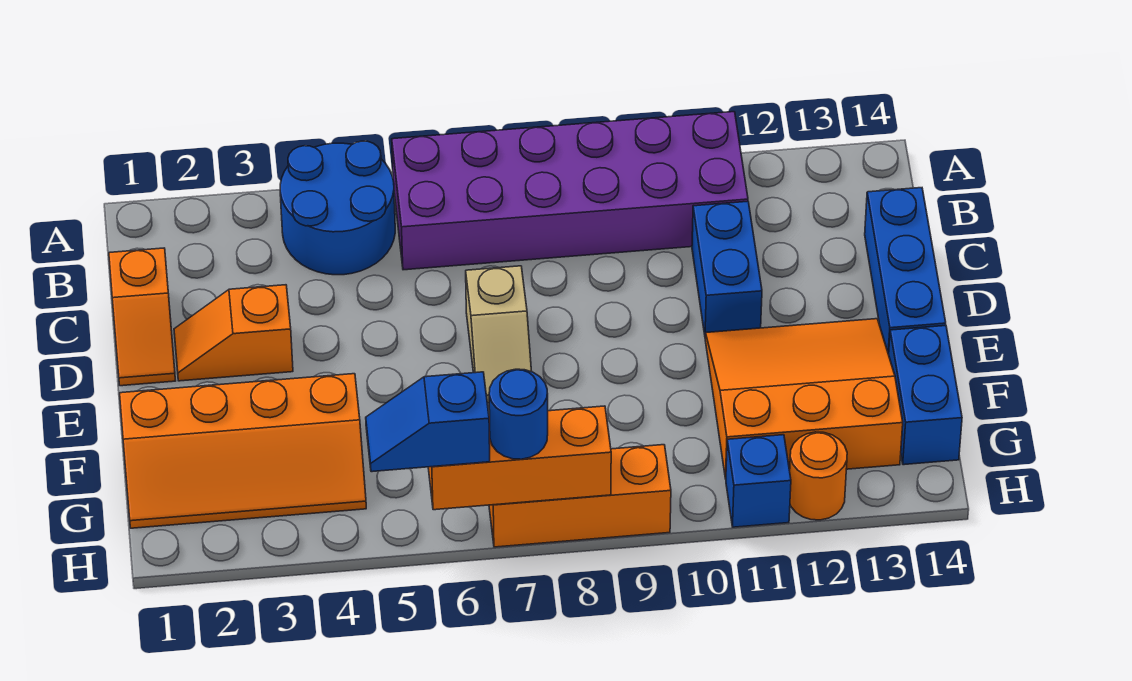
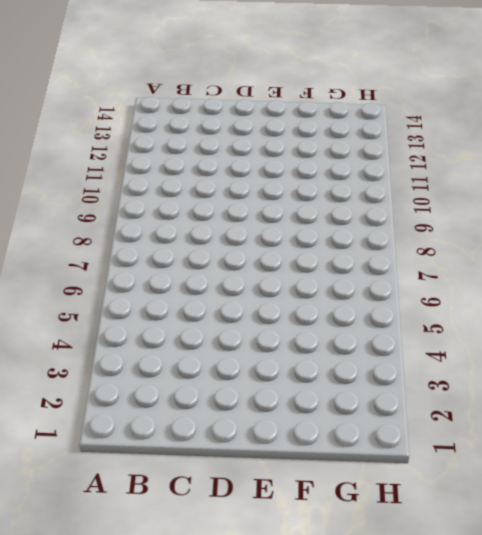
none -> blue 2x2 round brick [280,141,395,275]
none -> purple 2x6 brick [392,112,748,270]
none -> orange 1x2 slope [109,248,176,386]

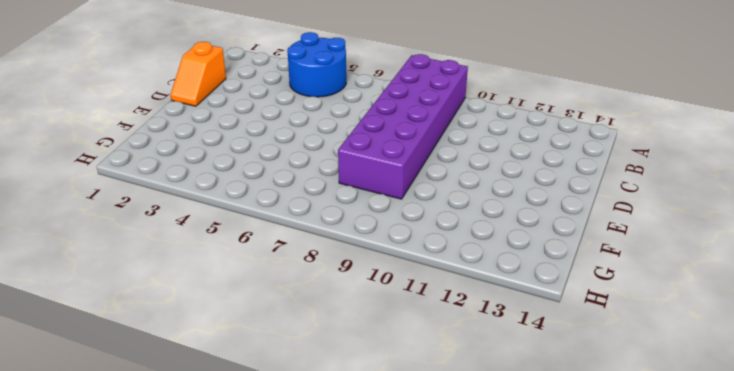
purple 2x6 brick [338,54,468,199] -> purple 2x6 brick turned to [392,112,748,270]
none -> blue 1x2 brick [692,201,762,336]
none -> blue 1x3 brick [865,188,946,354]
none -> orange 1x2 slope [174,285,293,381]

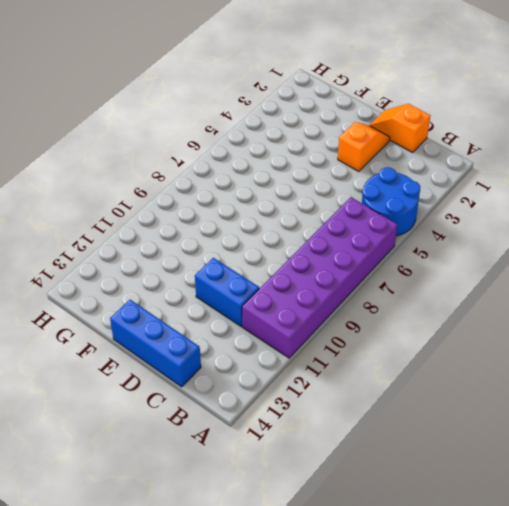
none -> tan 1x2 slope [466,266,532,403]
none -> orange 3x3 slope [705,319,903,479]
none -> orange 2x4 slope [120,374,366,528]

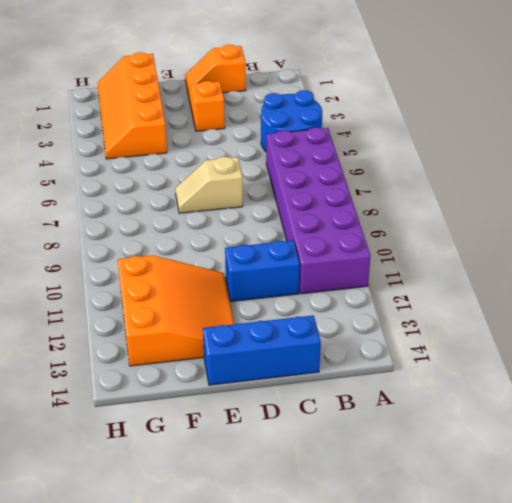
none -> blue 1x2 brick [889,326,962,465]
none -> orange 1x3 brick [489,445,671,547]
none -> blue 1x1 brick [726,435,791,527]

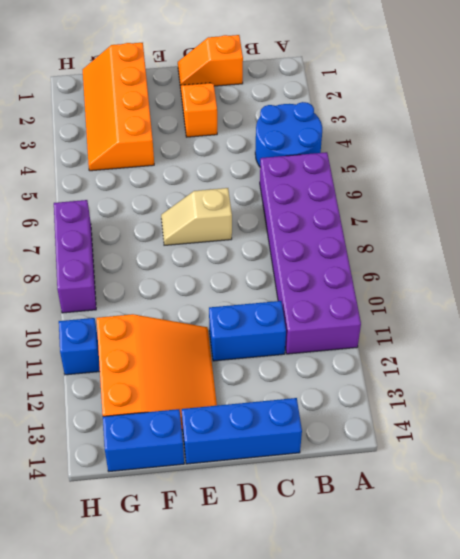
purple 1x3 brick [54,200,96,313] -> orange 1x3 brick [489,445,671,547]
none -> orange 1x1 round brick [790,432,847,520]
none -> orange 1x3 brick [428,406,611,510]
none -> blue 1x2 slope [366,372,490,472]

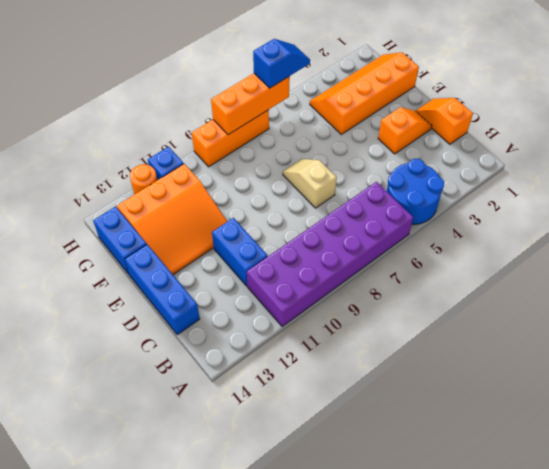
none -> blue 1x1 round brick [489,369,548,459]

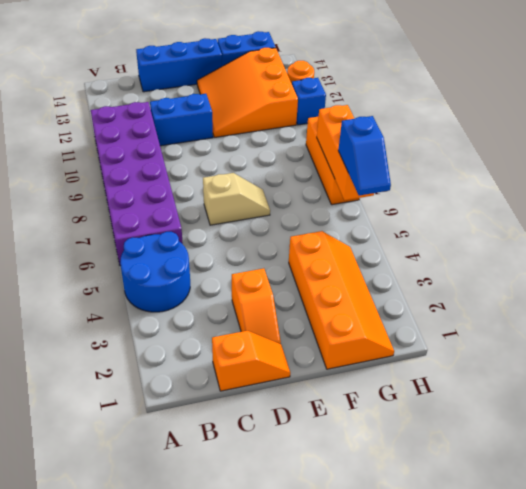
none -> blue 1x1 round brick [489,369,548,459]

